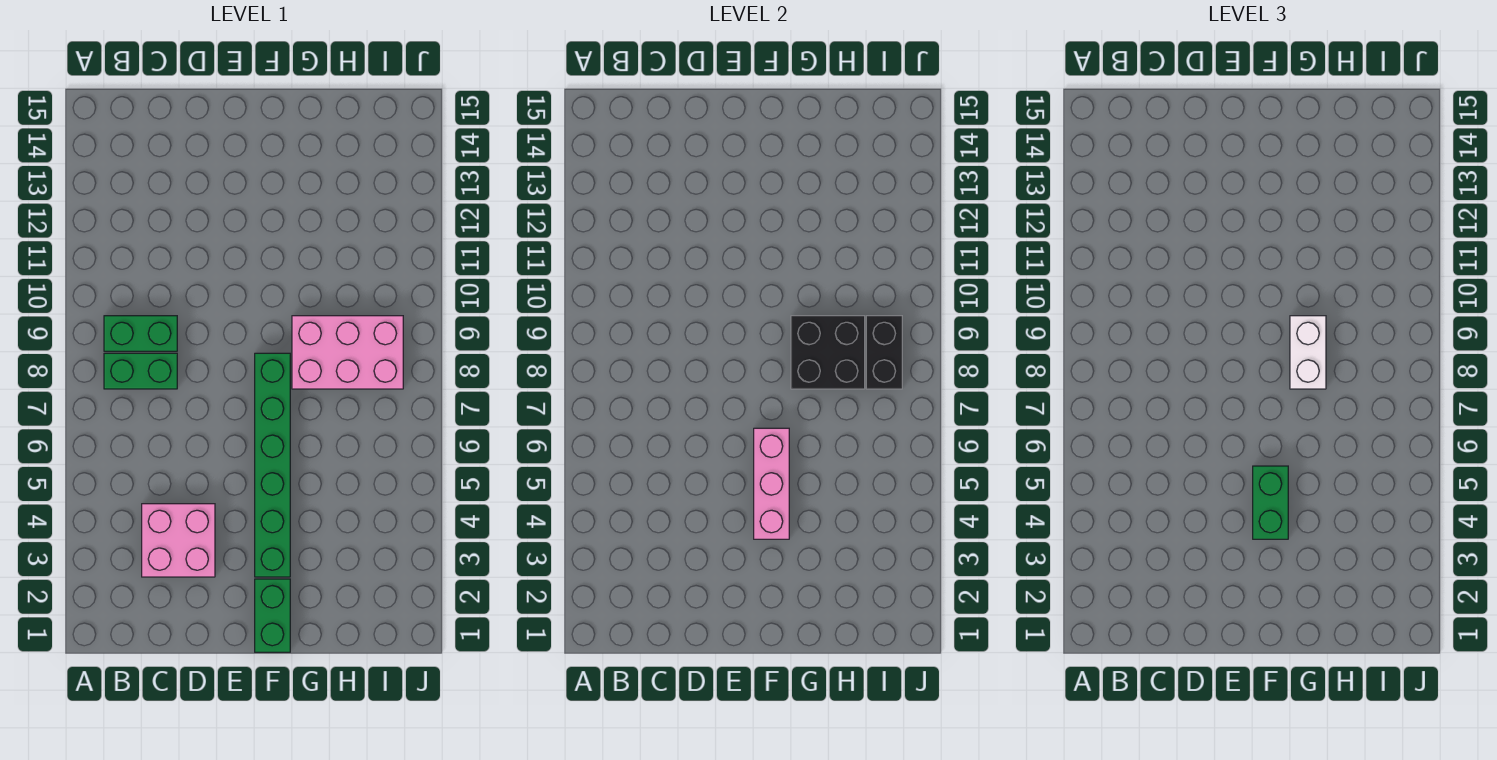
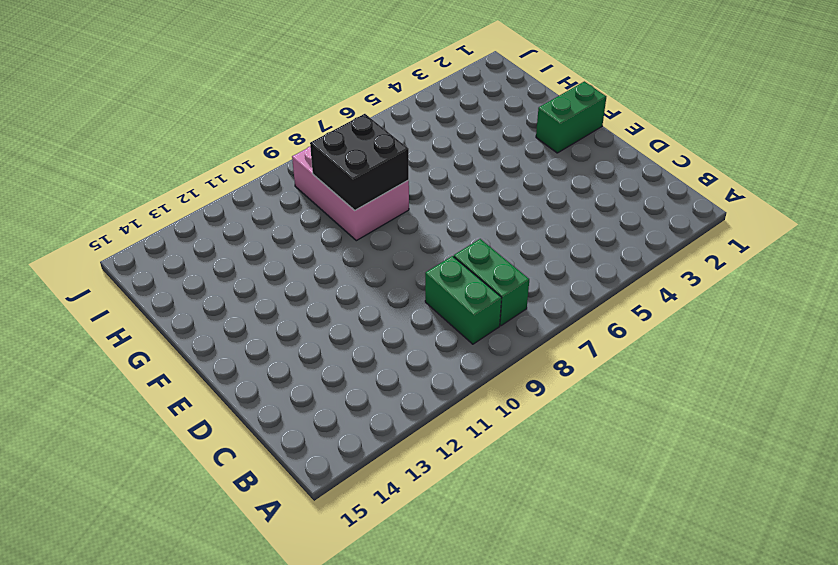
none -> pink 2x2 brick [142,504,215,577]
none -> green 1x6 brick [255,353,290,577]

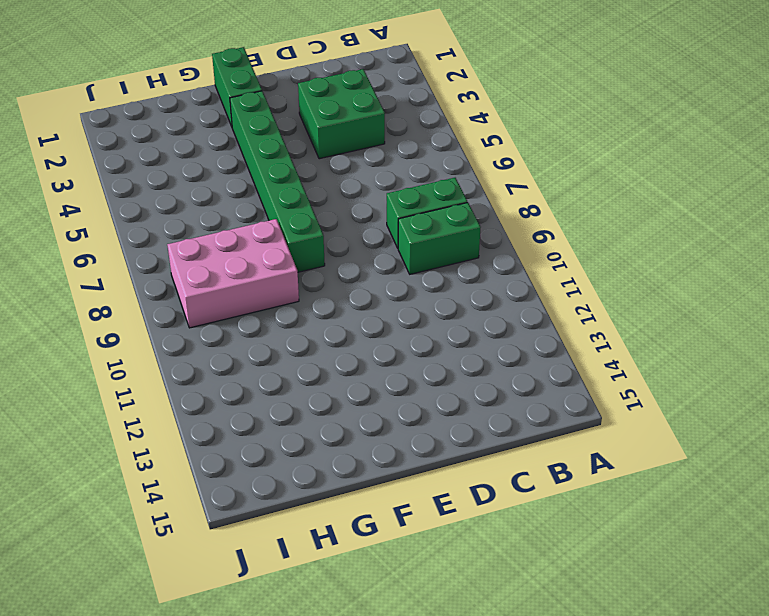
green 2x2 brick [298,69,385,159] -> pink 2x2 brick [142,504,215,577]
none -> pink 1x3 brick [754,428,789,539]
none -> black 2x2 brick [791,316,865,389]

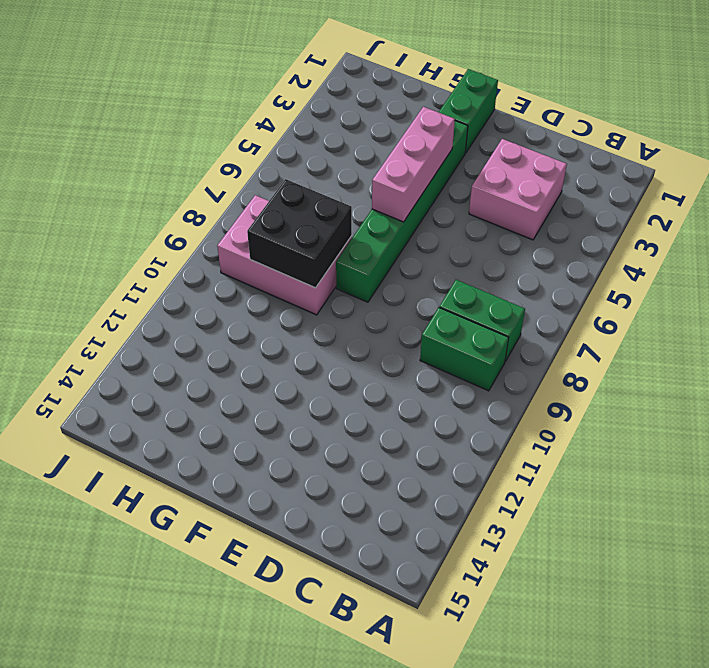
none -> black 1x2 brick [866,316,902,389]
none -> green 1x2 brick [1253,466,1288,539]

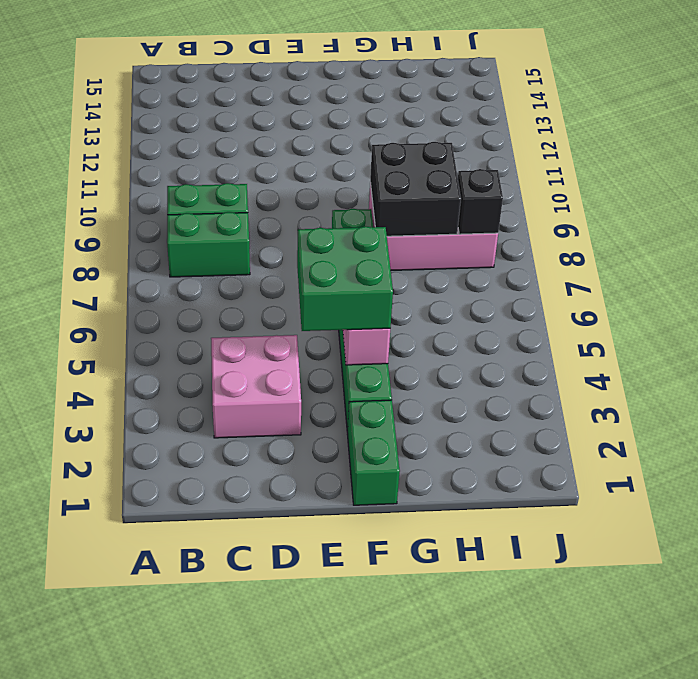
green 2x2 brick [297,226,393,331] -> green 1x2 brick [1253,466,1288,539]
black 1x1 brick [458,169,503,234] -> black 1x2 brick [866,316,902,389]
none -> white 1x2 brick [1290,316,1326,389]

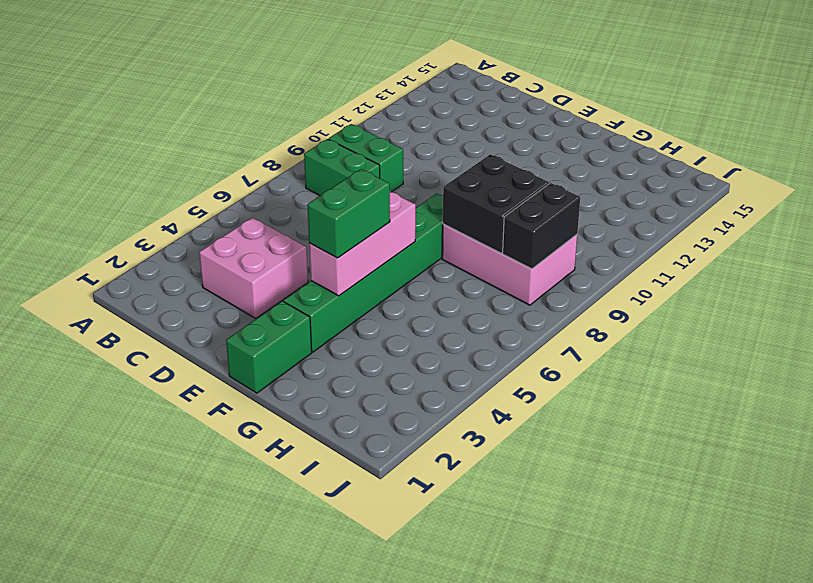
none -> white 1x2 brick [1290,316,1326,389]

